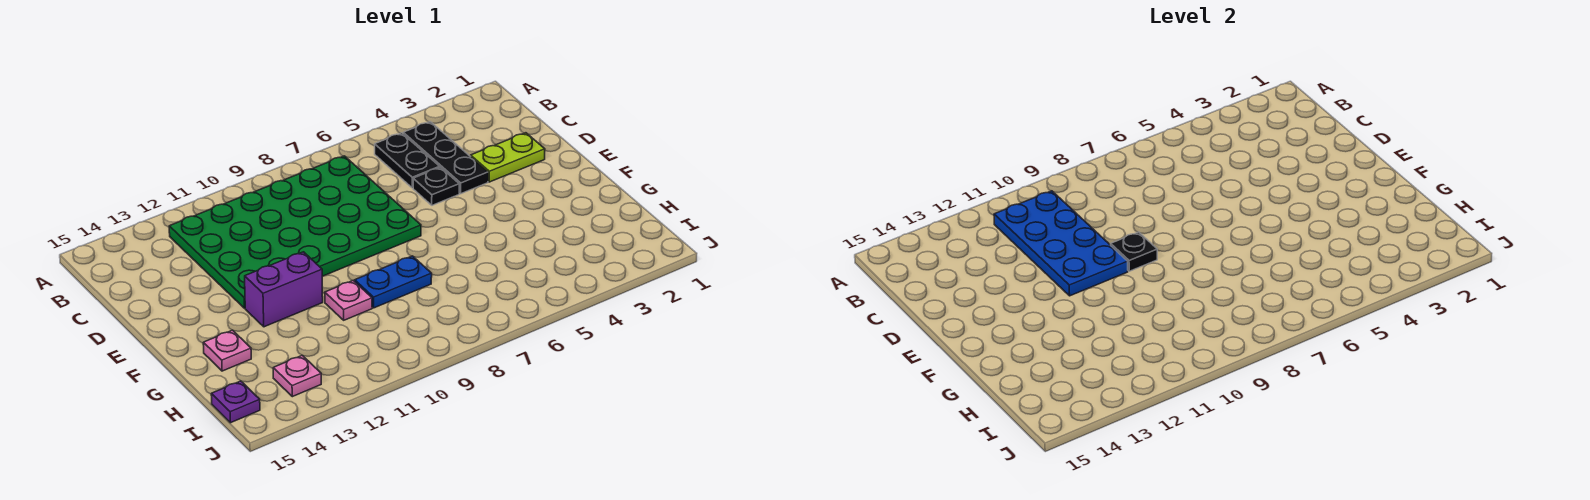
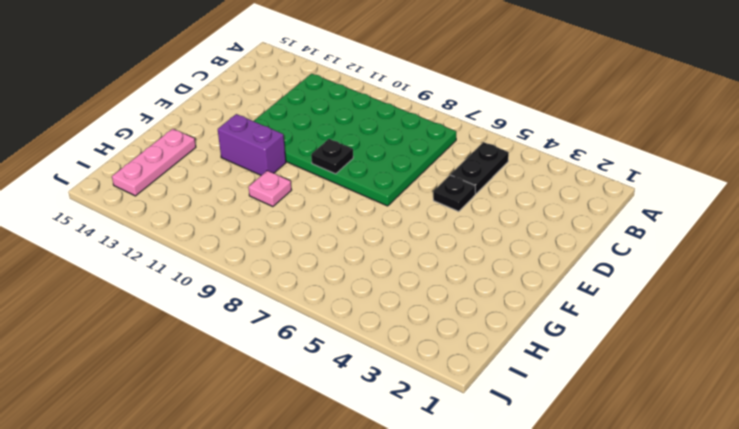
pink 1x3 plate [112,129,196,196] -> pink 1x1 plate [203,330,251,371]
none -> black 1x3 plate [403,122,488,194]
none -> lime 1x2 plate [471,133,545,182]
none -> blue 1x2 plate [355,256,432,308]

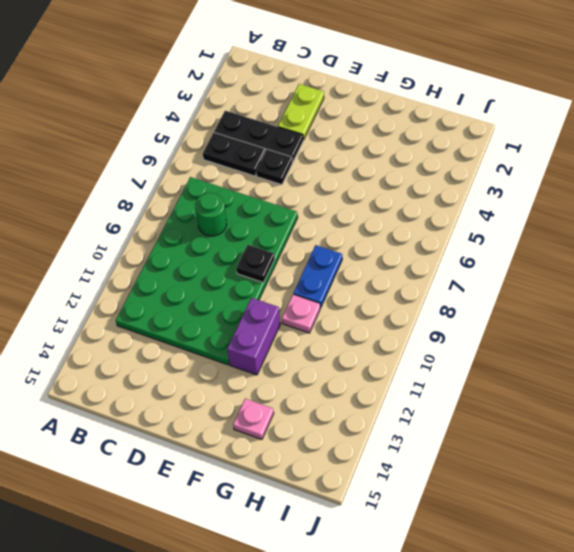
green 1x1 round brick [195,193,227,236] -> none
none -> pink 1x1 plate [273,355,321,397]
none -> purple 1x1 plate [211,381,260,423]
none -> blue 2x4 plate [994,191,1128,296]

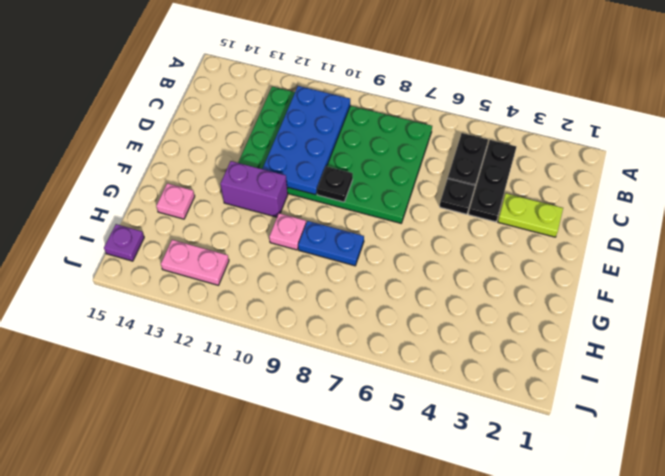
pink 1x2 plate [161,240,229,285] -> pink 1x1 plate [273,355,321,397]

